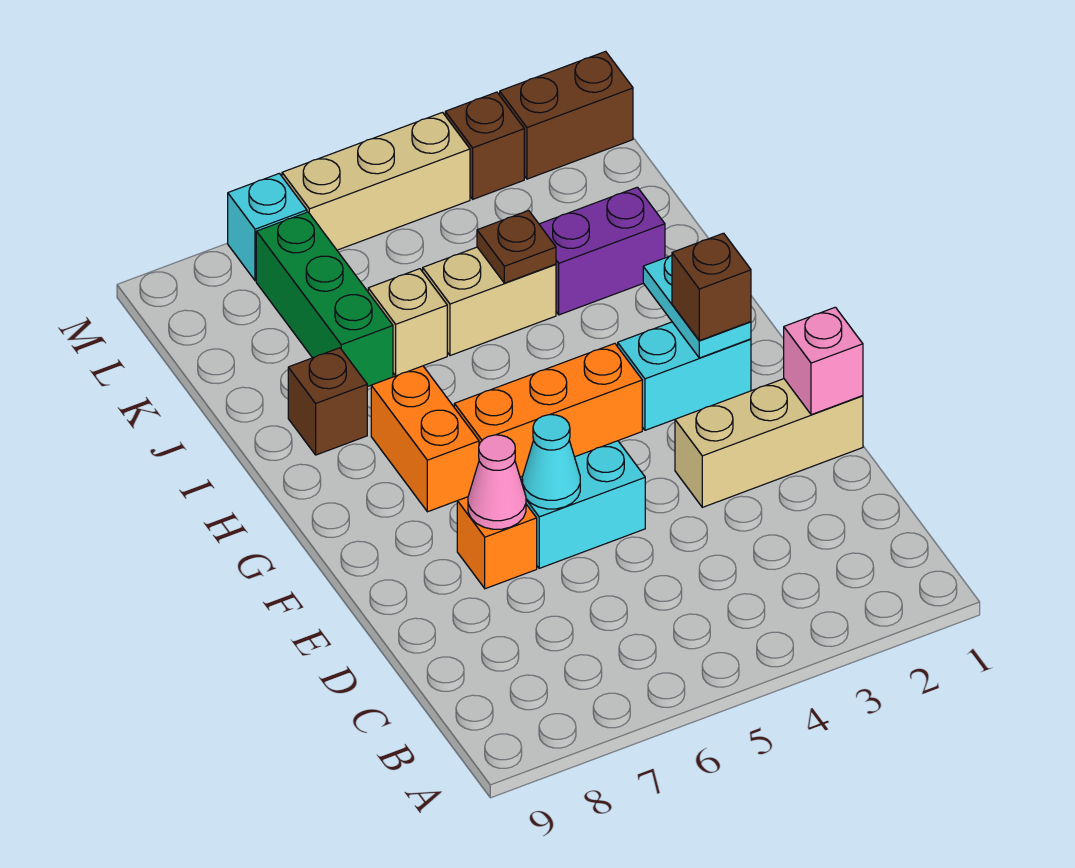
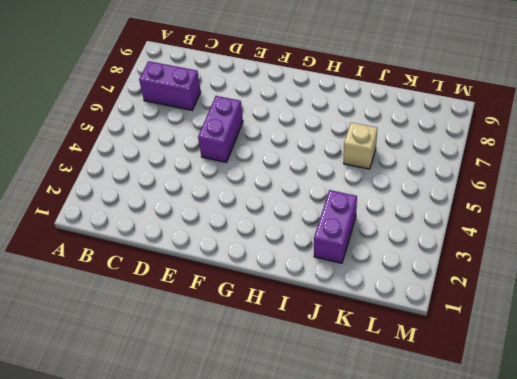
purple 1x2 brick [139,61,201,110] -> none
purple 1x2 brick [198,96,243,162] -> cyan 1x2 brick [520,441,645,568]
none -> tan 1x3 brick [675,379,863,507]
none -> orange 1x1 brick [457,497,537,589]
none -> cyan 1x2 brick [618,322,751,430]

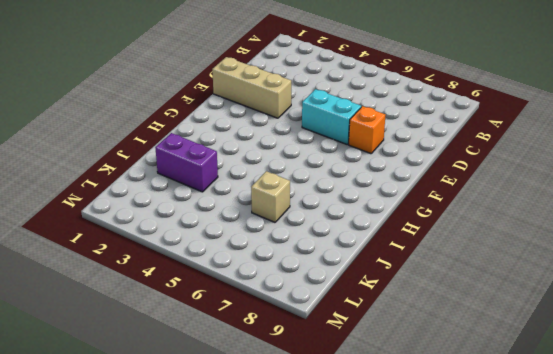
none -> cyan 1x2 brick [618,322,751,430]
none -> orange 1x3 brick [454,343,642,477]
none -> orange 1x2 brick [371,366,479,512]

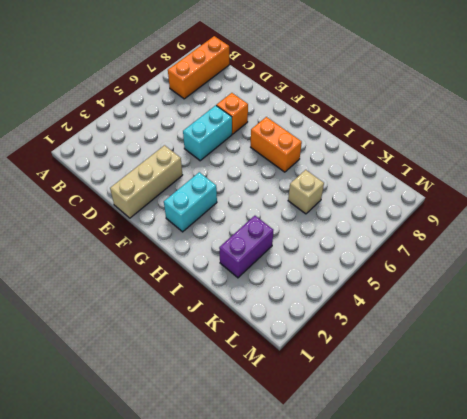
orange 1x3 brick [168,36,229,99] -> orange 1x3 brick moved to [454,343,642,477]
none -> brown 1x1 brick [288,348,367,455]
none -> tan 1x2 brick [423,247,556,356]
none -> green 1x3 brick [256,212,393,387]

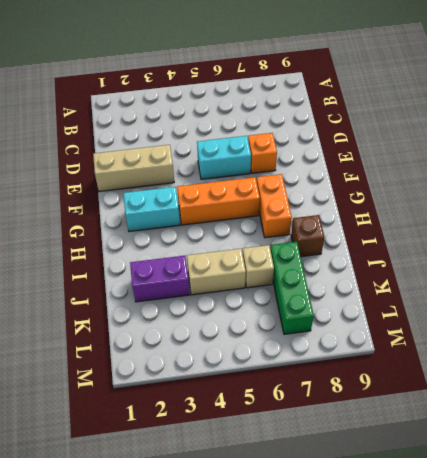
none -> brown 1x2 brick [500,51,633,179]
none -> brown 1x1 brick [445,92,524,199]
none -> tan 1x3 brick [282,113,470,250]

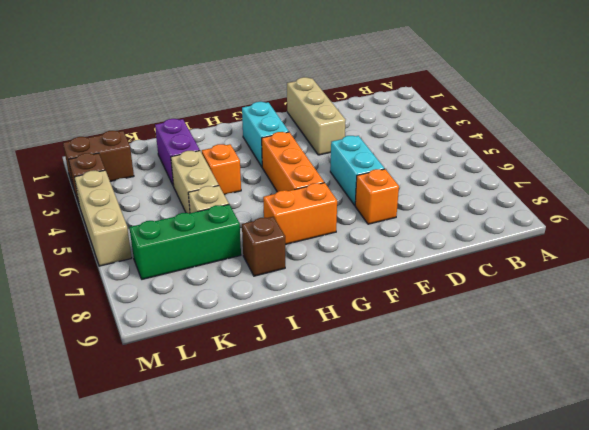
orange 1x1 brick [202,144,241,195] -> none
brown 1x2 brick [63,131,134,185] -> brown 1x2 brick turned to [500,51,633,179]
none -> cyan 1x1 brick [228,173,307,281]
none -> pink 1x1 brick [784,307,863,415]
none -> cyan 1x1 cone [522,415,580,509]

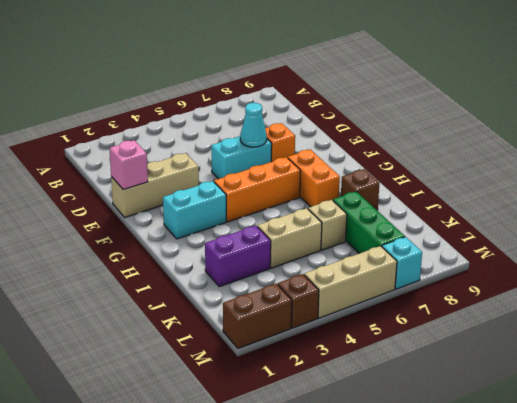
none -> pink 1x1 cone [468,435,526,529]
none -> cyan 1x2 plate [643,255,751,358]
none -> brown 1x1 plate [477,211,556,283]

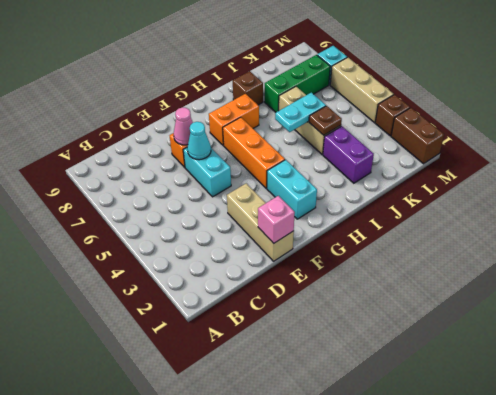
cyan 1x2 plate [275,93,326,132] -> cyan 1x2 plate moved to [643,255,751,358]
none -> brown 1x1 brick [672,233,751,341]

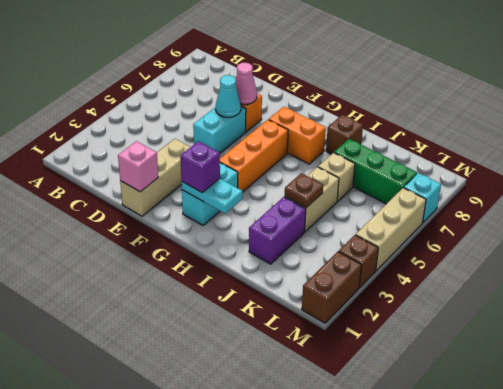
purple 1x1 brick [180,141,220,192] -> brown 1x1 brick [672,233,751,341]

